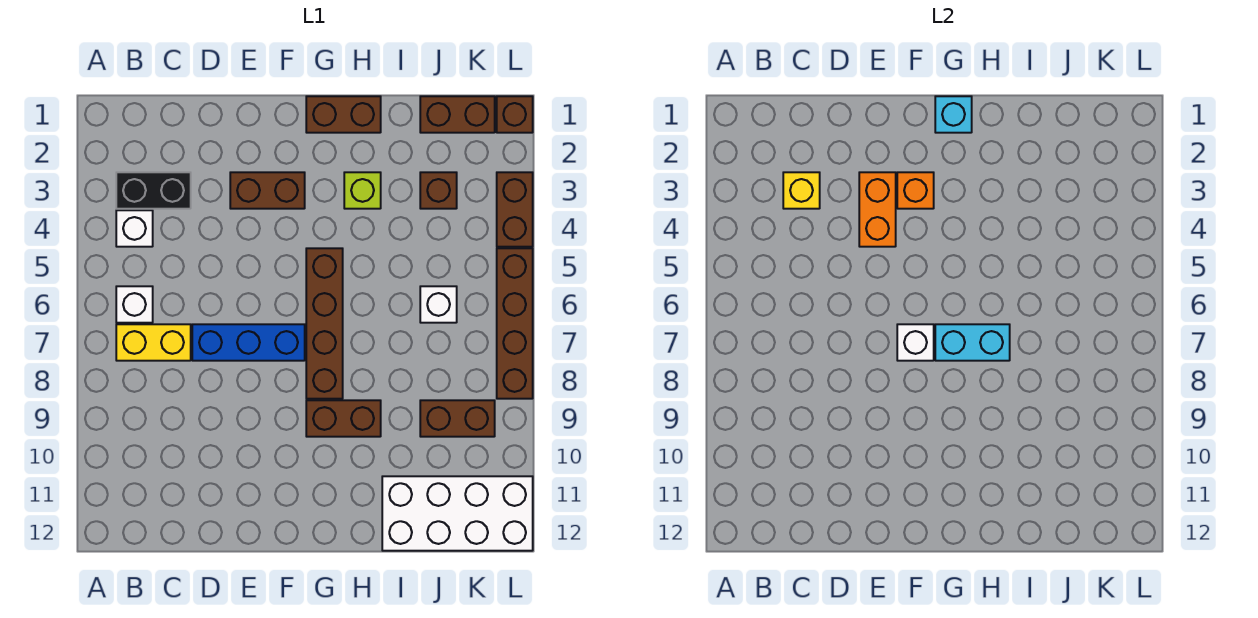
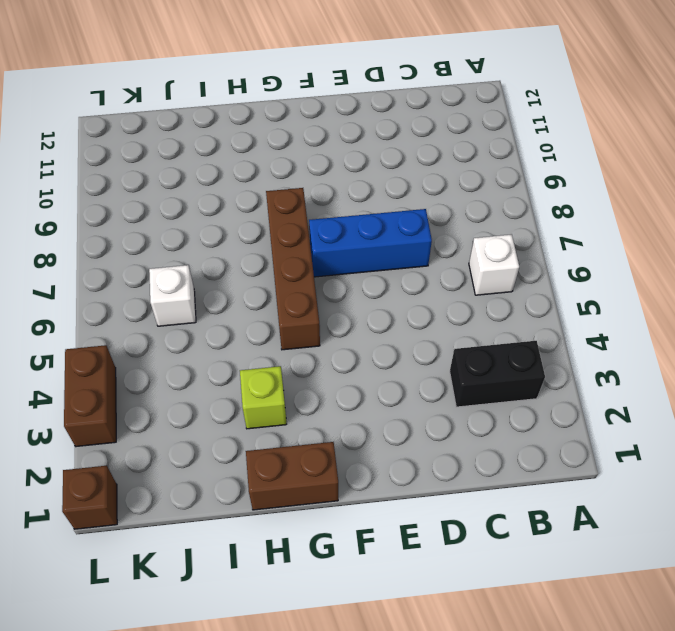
none -> white 1x1 brick [116,210,153,247]
none -> yellow 1x2 brick [116,324,191,361]
none -> brown 1x2 brick [230,172,305,209]

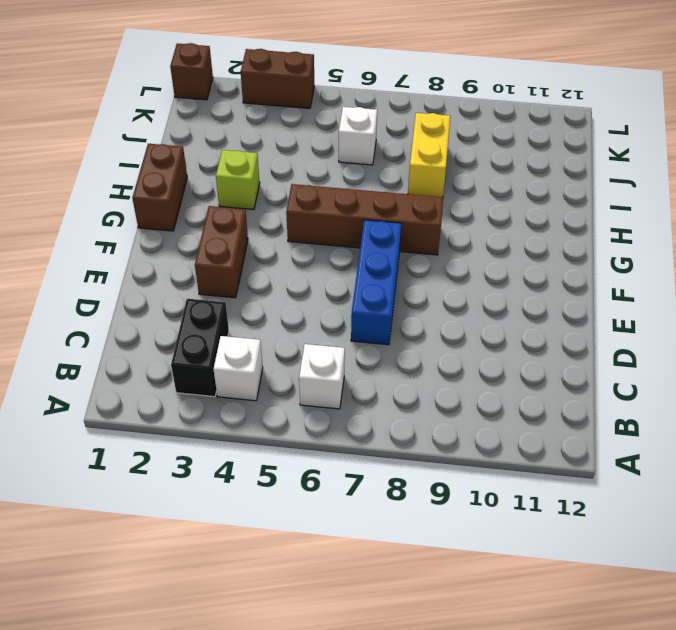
yellow 1x2 brick [408,113,451,197] -> yellow 1x2 brick moved to [116,324,191,361]
none -> brown 1x2 brick [306,400,381,437]
none -> white 2x4 brick [382,476,533,551]
none -> brown 1x2 brick [420,96,495,133]

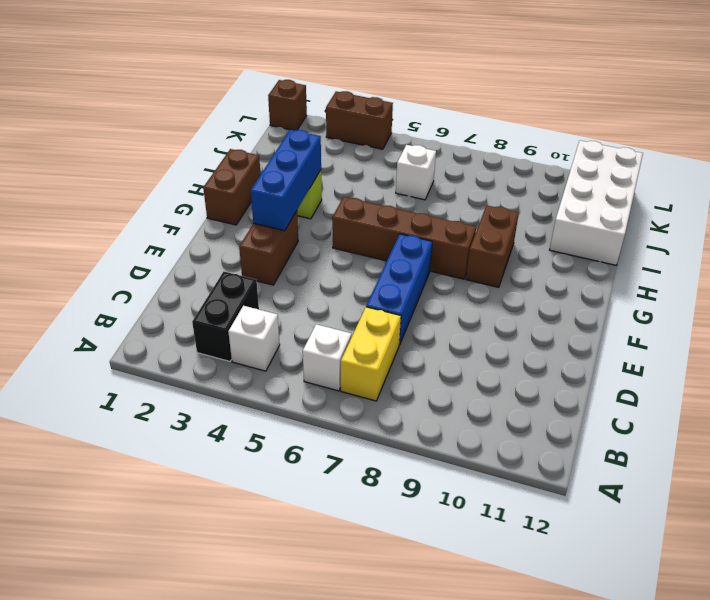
blue 1x3 brick [251,130,321,231] -> orange 1x1 brick [897,172,934,209]
none -> brown 1x2 brick [420,96,495,133]
none -> brown 1x1 brick [420,172,457,209]
none -> brown 1x2 brick [420,400,495,437]

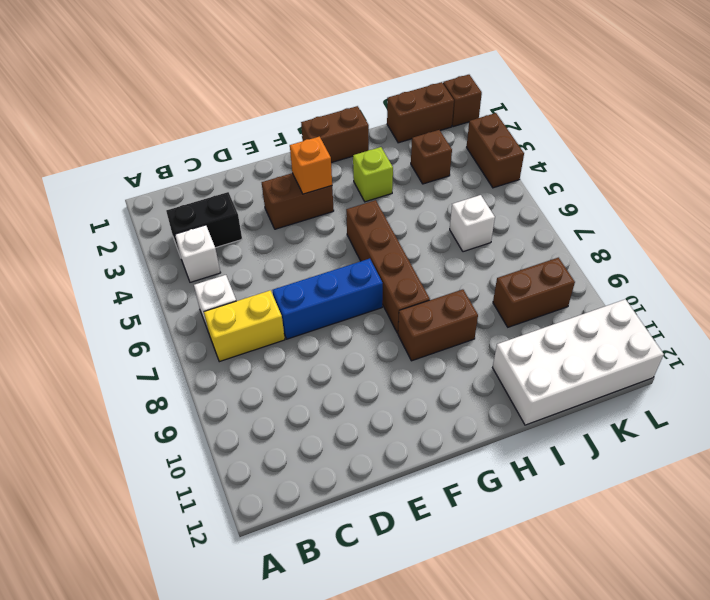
none -> brown 1x4 brick [497,248,533,399]
none -> yellow 1x1 brick [783,172,820,209]
none -> orange 1x2 brick [859,172,896,247]

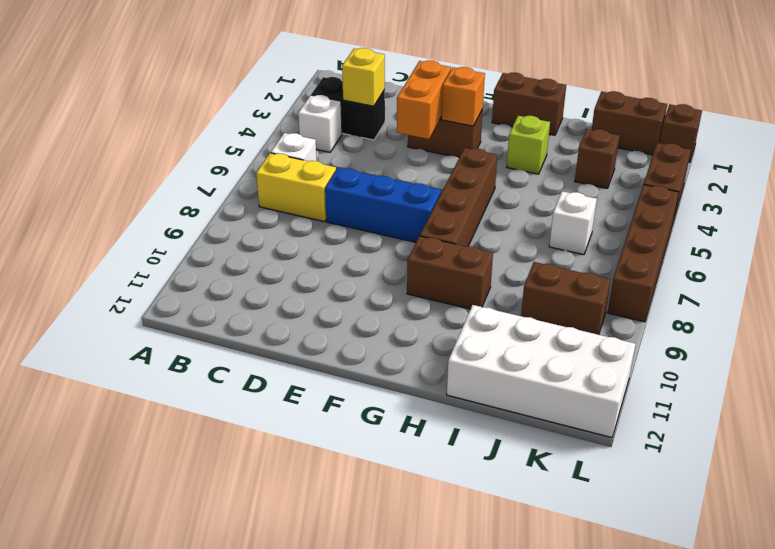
none -> white 1x1 brick [897,324,934,361]
none -> cyan 1x1 brick [935,96,972,133]
none -> cyan 1x2 brick [935,324,1010,361]

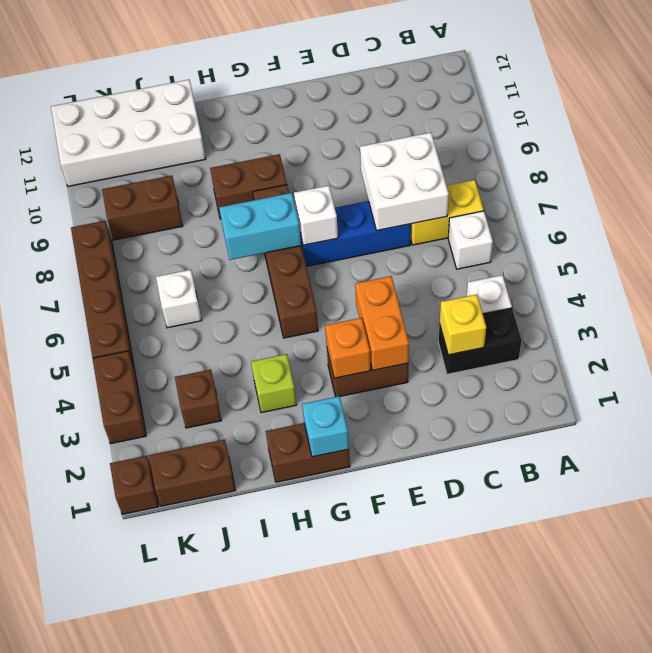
white 2x2 brick [360,132,449,231] -> none

